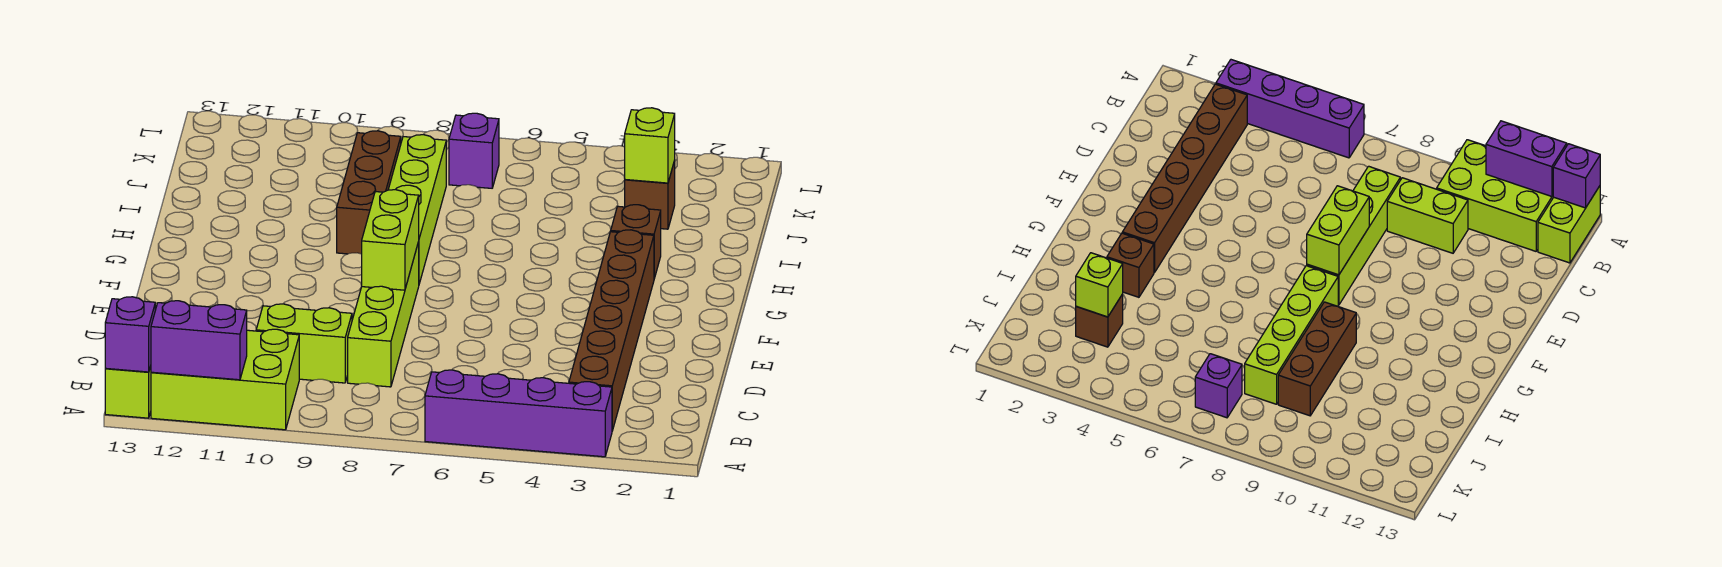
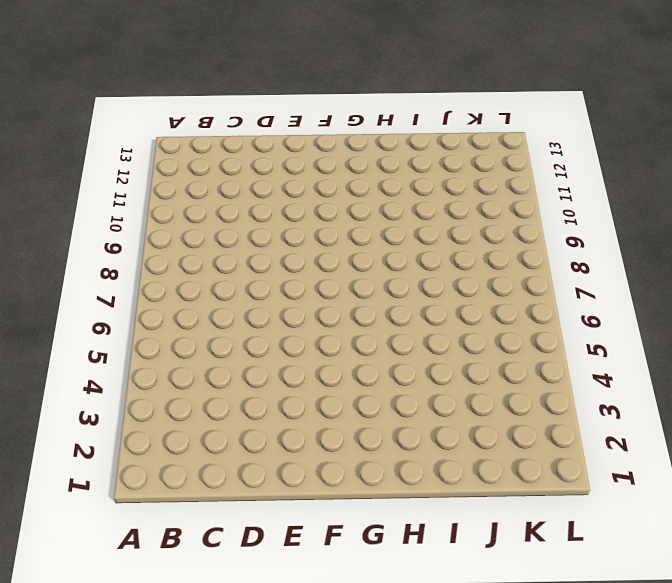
none -> purple 1x4 brick [425,370,612,457]
none -> lime 2x3 brick [151,329,299,430]
none -> lime 1x2 brick [105,366,151,418]

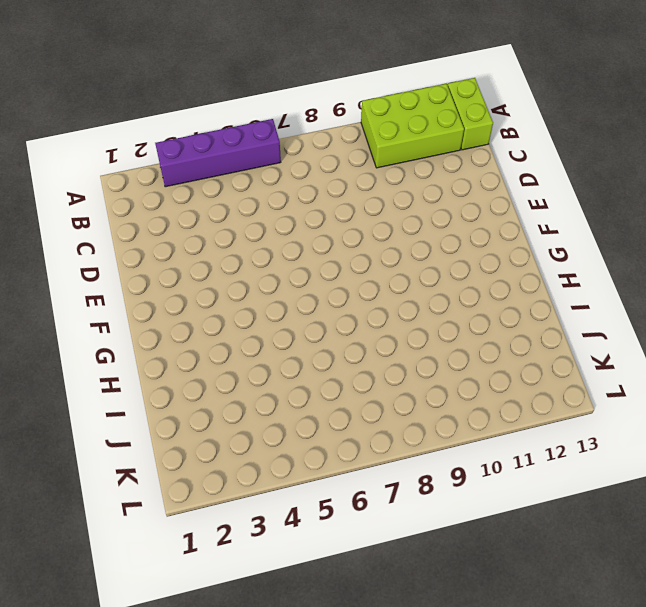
none -> brown 1x6 brick [569,230,654,431]
none -> lime 1x4 brick [348,242,419,387]
none -> lime 1x2 brick [256,304,352,383]

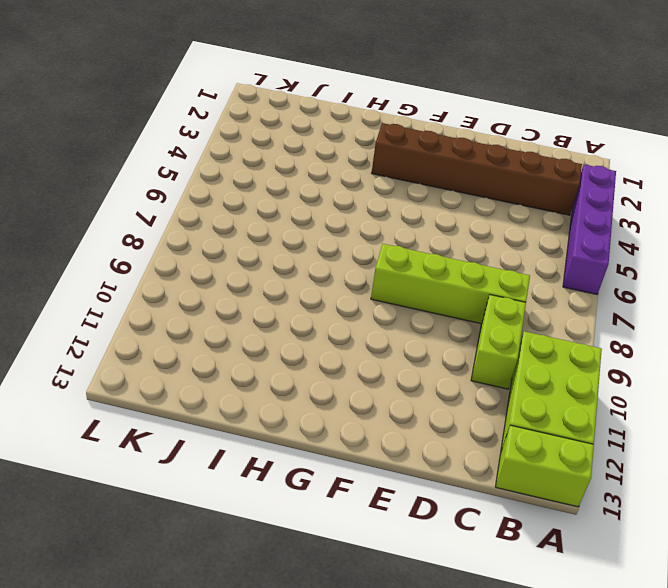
none -> lime 1x4 brick [388,135,446,284]
none -> brown 1x1 brick [611,205,661,278]
none -> brown 1x3 brick [337,131,401,254]

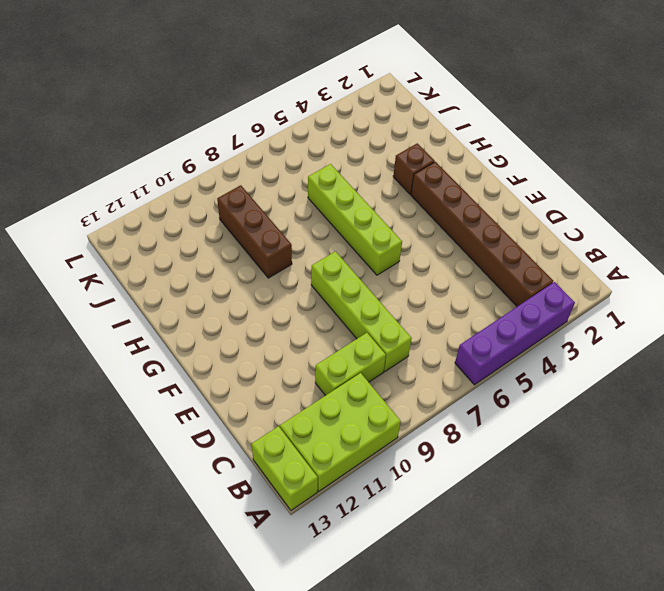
lime 1x4 brick [308,164,402,275] -> lime 1x4 brick moved to [388,135,446,284]
none -> brown 1x1 brick [625,161,675,229]
none -> purple 1x1 brick [449,113,499,188]
none -> purple 1x2 brick [151,301,247,380]

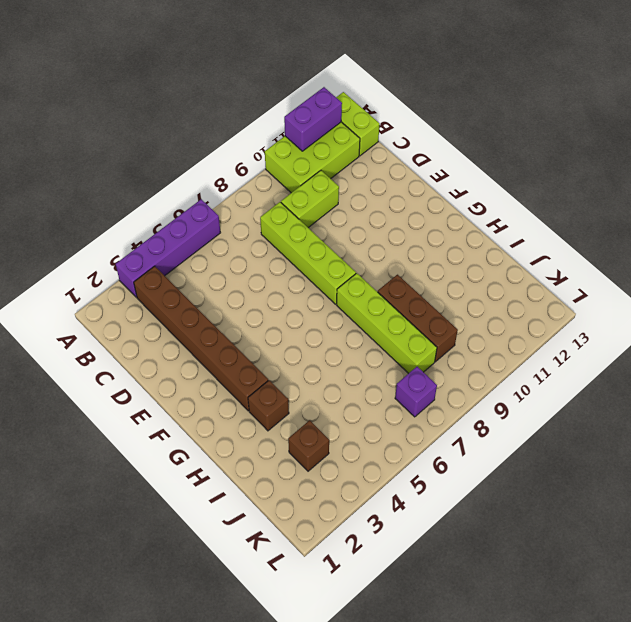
none -> purple 1x1 brick [105,297,155,372]
none -> lime 1x2 brick [362,190,419,290]
none -> lime 1x1 brick [625,108,675,183]

